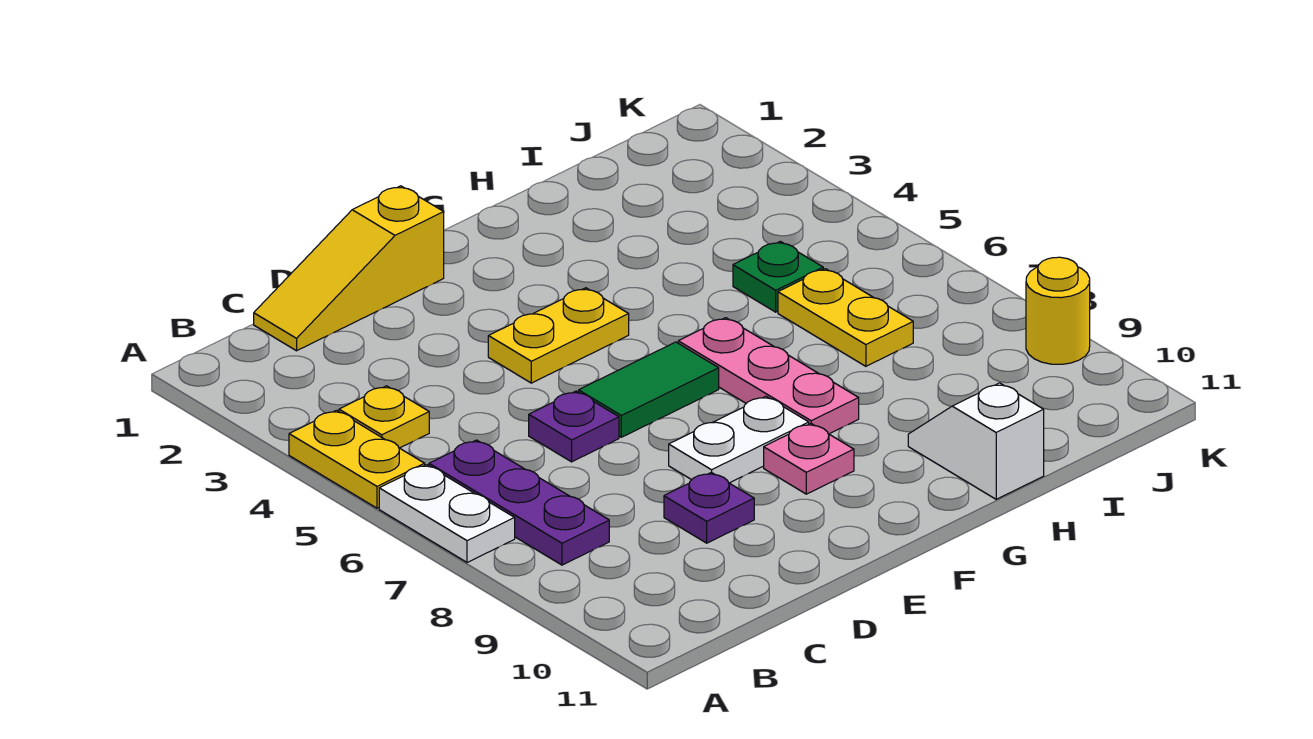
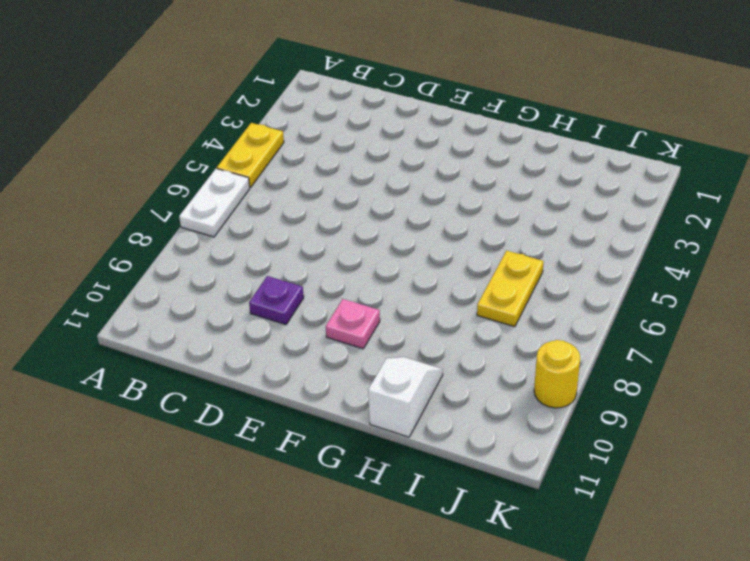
none -> yellow 1x1 plate [339,386,429,448]
none -> purple 1x3 plate [429,440,609,565]
none -> yellow 1x3 slope [254,186,444,351]

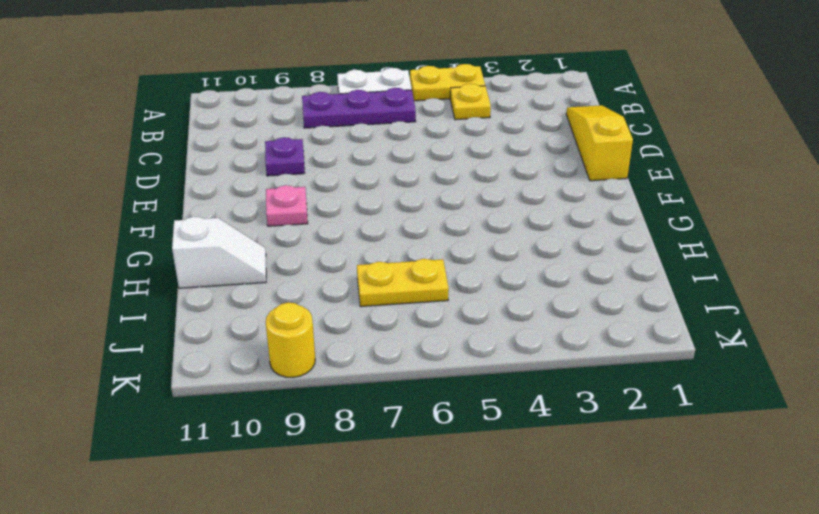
none -> purple 1x1 plate [529,391,619,462]
none -> yellow 1x2 plate [488,288,629,383]
none -> green 1x2 tile [579,342,719,437]

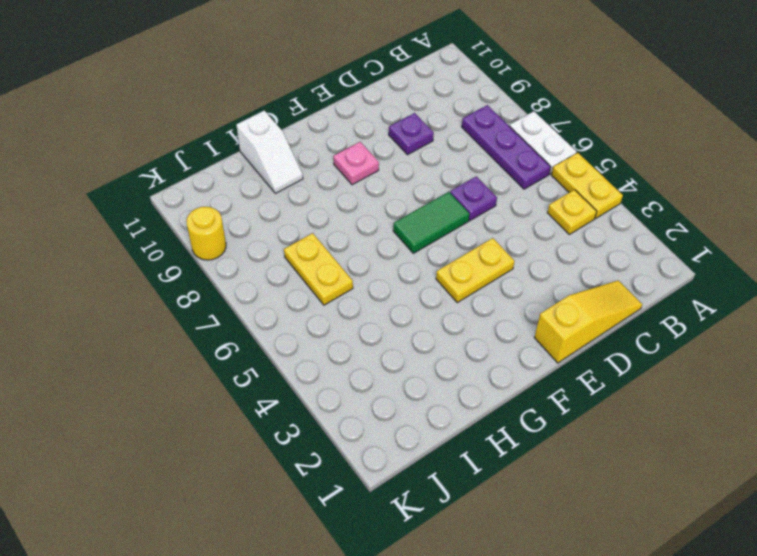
none -> white 1x2 plate [669,396,809,483]
none -> pink 1x3 plate [678,318,859,434]
none -> green 1x1 plate [733,241,823,312]

